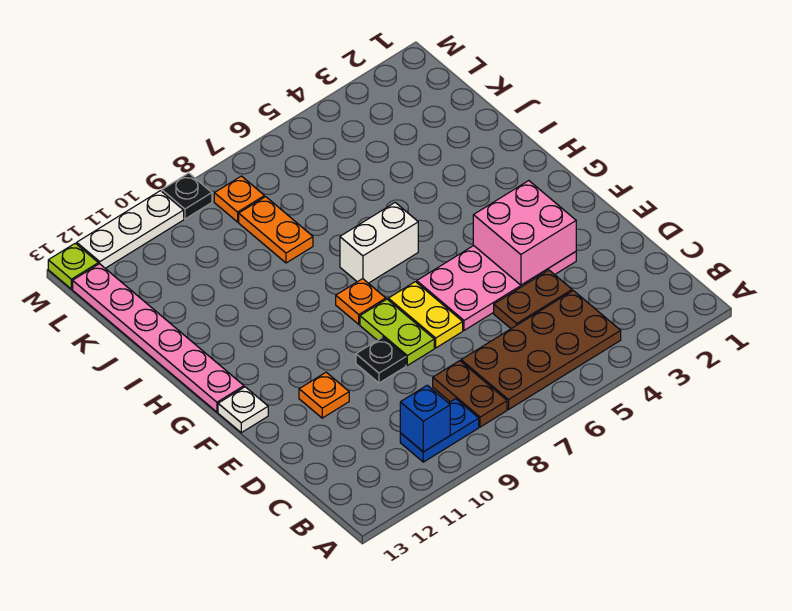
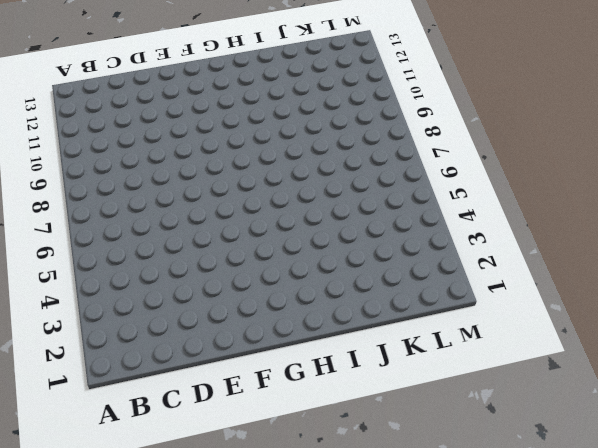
none -> brown 2x4 plate [461,291,621,409]
none -> brown 1x2 plate [433,361,507,427]
none -> blue 1x2 plate [400,399,479,462]

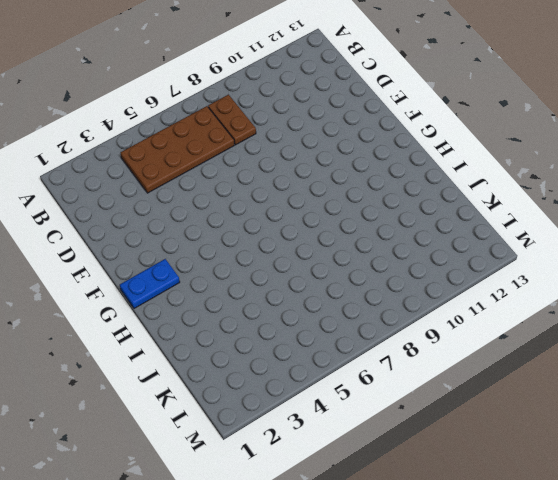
blue 1x2 plate [120,259,180,308] -> blue 1x2 plate moved to [400,399,479,462]
none -> brown 1x2 plate [494,270,572,329]
none -> pink 2x4 plate [417,246,576,330]
none -> yellow 1x2 plate [388,282,463,348]

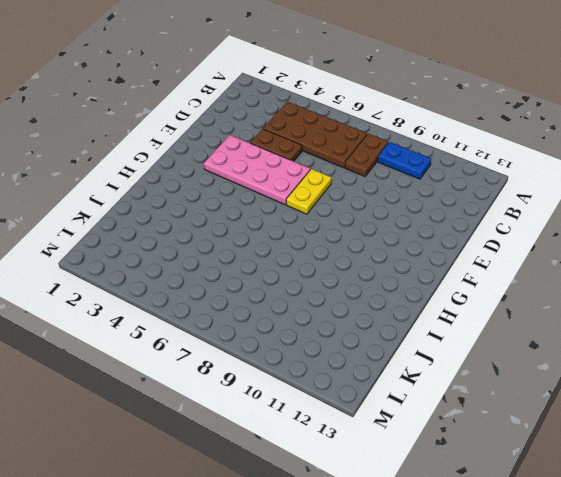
none -> lime 1x2 plate [360,299,434,365]
none -> black 1x1 plate [356,337,406,383]
none -> orange 1x1 plate [299,372,349,418]

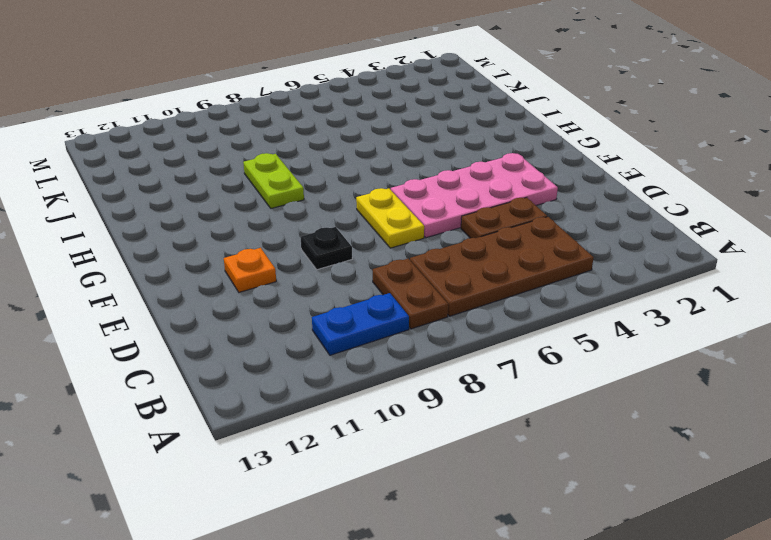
lime 1x2 plate [243,153,304,208] -> lime 1x2 plate moved to [360,299,434,365]
none -> white 1x1 plate [218,387,268,433]
none -> orange 1x1 plate [336,279,386,324]
none -> pink 1x6 plate [73,264,244,412]

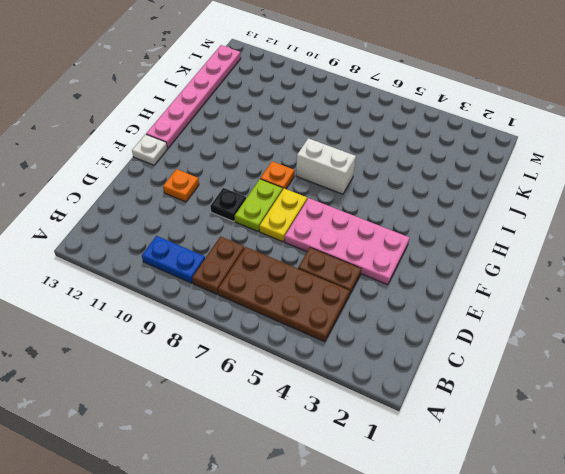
none -> orange 1x2 plate [239,197,313,263]
none -> orange 1x1 plate [214,176,265,222]
none -> black 1x1 plate [162,173,212,219]

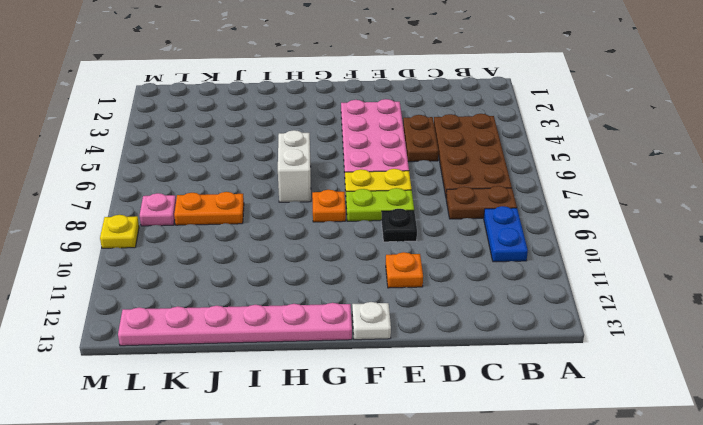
pink 1x1 plate [140,193,176,226] -> orange 1x1 plate [214,176,265,222]
yellow 1x1 plate [100,215,139,248] -> black 1x1 plate [162,173,212,219]
none -> white 1x3 plate [77,191,184,268]
none -> lime 1x1 plate [48,243,98,289]
none -> blue 1x1 brick [400,385,450,452]

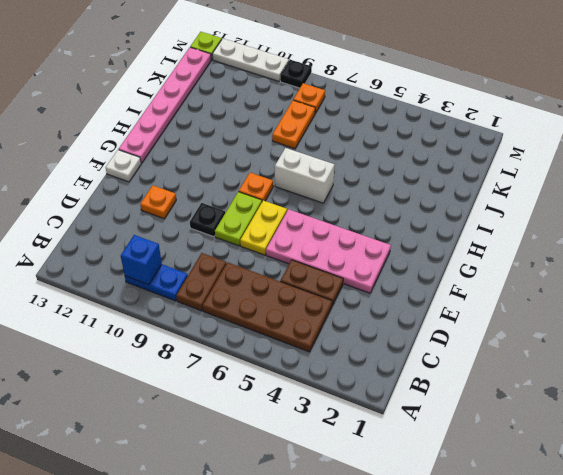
none -> pink 2x2 brick [473,181,576,285]

